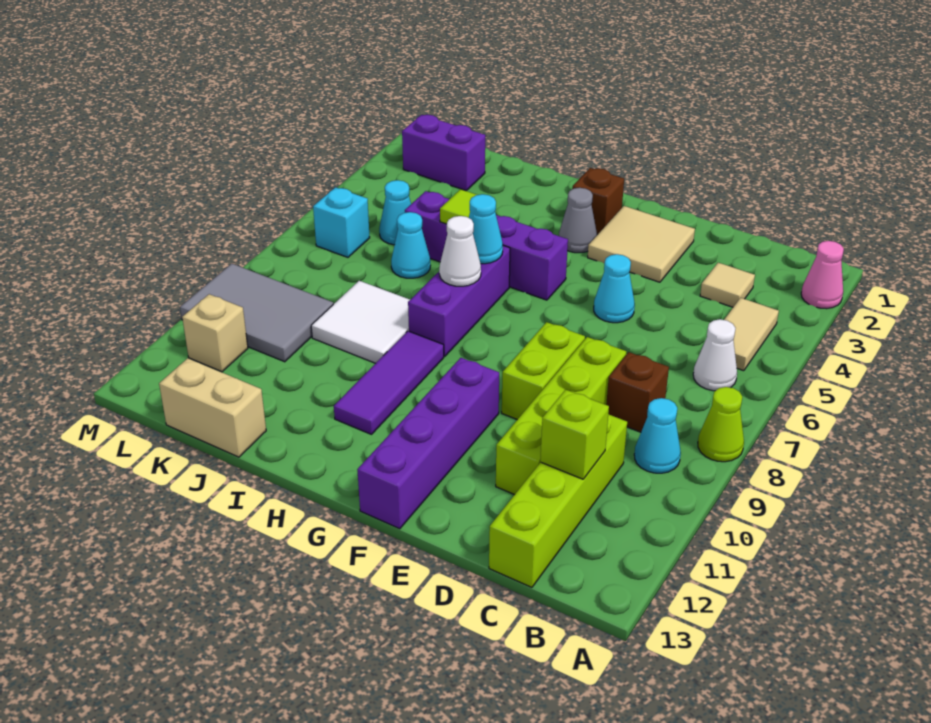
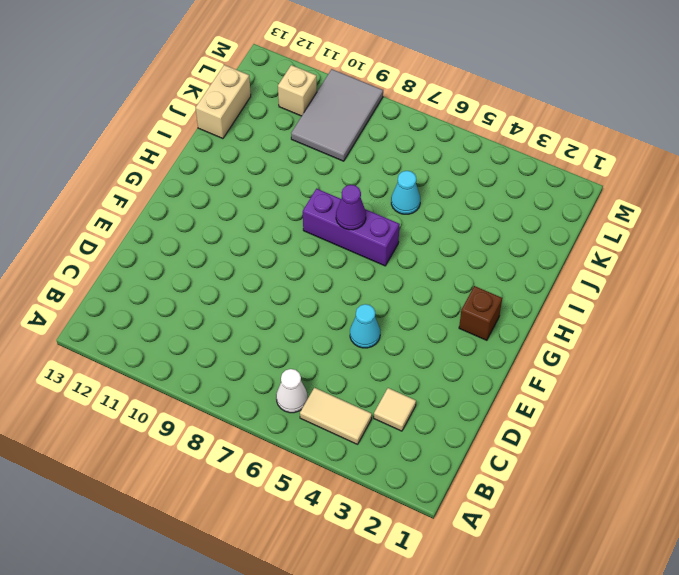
purple 1x1 cone [336,185,366,230] -> white 1x1 cone [439,216,481,286]
none -> pink 1x1 cone [801,241,844,309]
none -> lime 1x1 cone [698,387,744,462]
none -> cyan 1x1 cone [634,398,681,473]
none -> brown 1x1 brick [606,352,669,432]

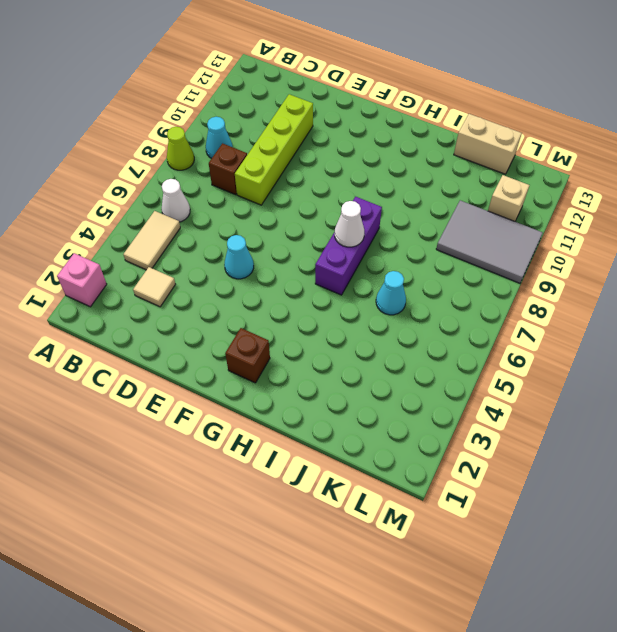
pink 1x1 brick [57,253,107,307] -> pink 1x1 cone [801,241,844,309]
none -> lime 1x4 brick [489,414,627,587]
none -> tan 2x2 tile [588,206,695,282]
none -> lime 1x2 brick [502,322,585,420]
none -> purple 1x4 brick [357,358,499,529]

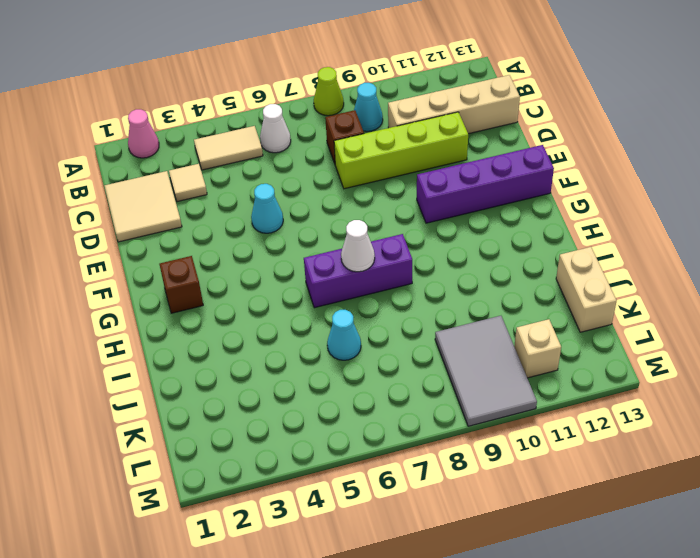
tan 2x2 tile [105,171,182,242] -> tan 2x2 tile moved to [588,206,695,282]
tan 1x4 brick [388,75,520,134] -> lime 1x4 brick [489,414,627,587]
none -> lime 1x2 brick [502,322,585,420]
none -> grey 1x1 cone [559,188,597,253]
none -> purple 1x4 brick [405,191,568,300]
none -> purple 1x3 tile [334,331,444,434]

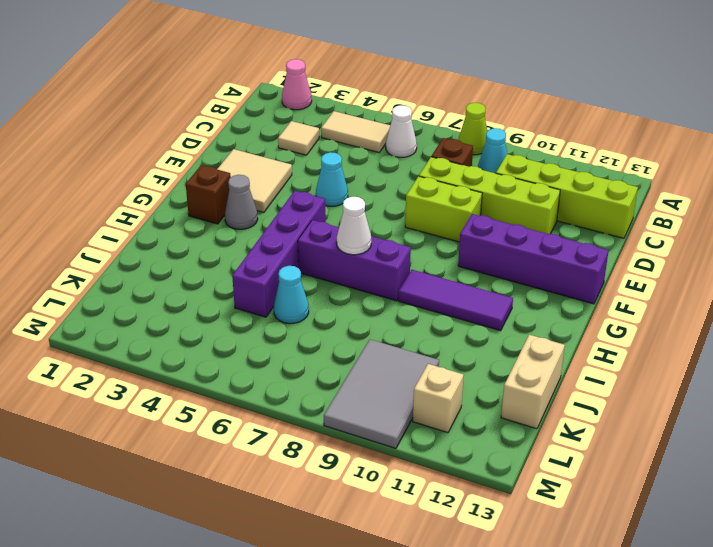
none -> white 2x2 tile [311,281,410,363]
none -> purple 1x2 brick [402,115,485,191]
none -> cyan 1x1 cone [379,180,411,245]
none -> cyan 1x1 brick [313,187,370,257]

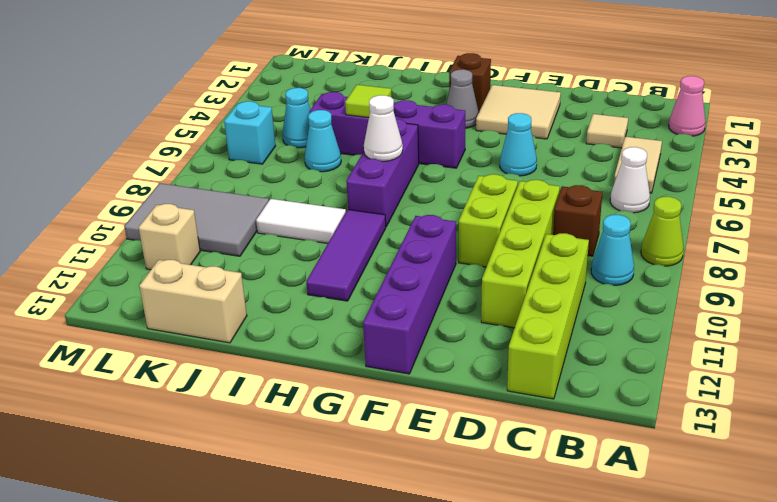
white 1x2 tile [256,199,346,243] -> white 2x2 tile [311,281,410,363]
none -> purple 1x2 brick [402,115,485,191]
none -> lime 1x1 brick [540,390,609,479]
none -> cyan 1x1 cone [469,194,503,264]

